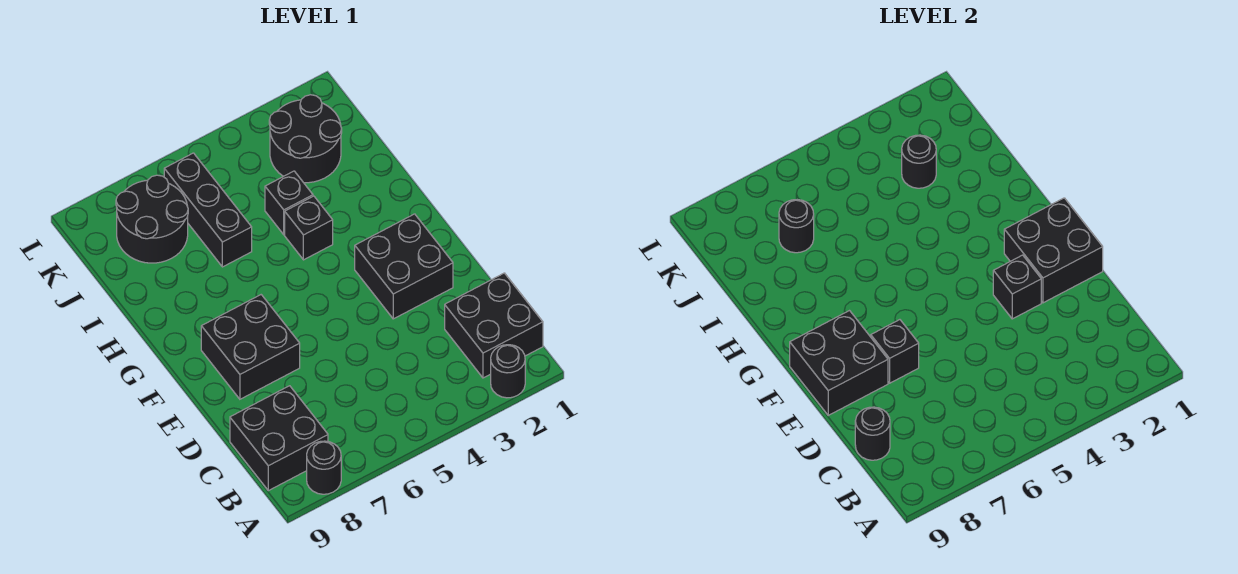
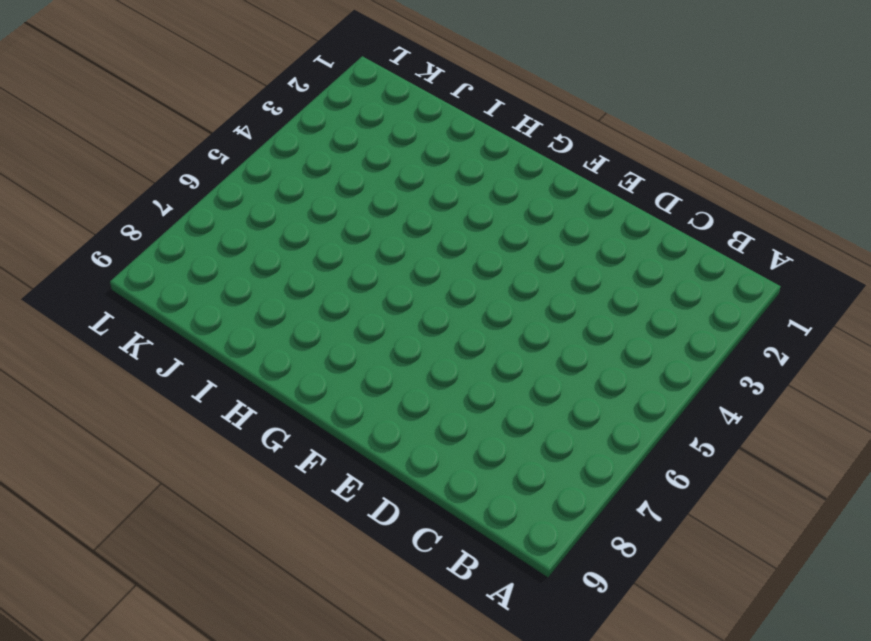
none -> black 1x1 round brick [491,345,525,398]
none -> black 1x1 round brick [307,441,341,494]
none -> black 2x2 brick [445,273,543,378]

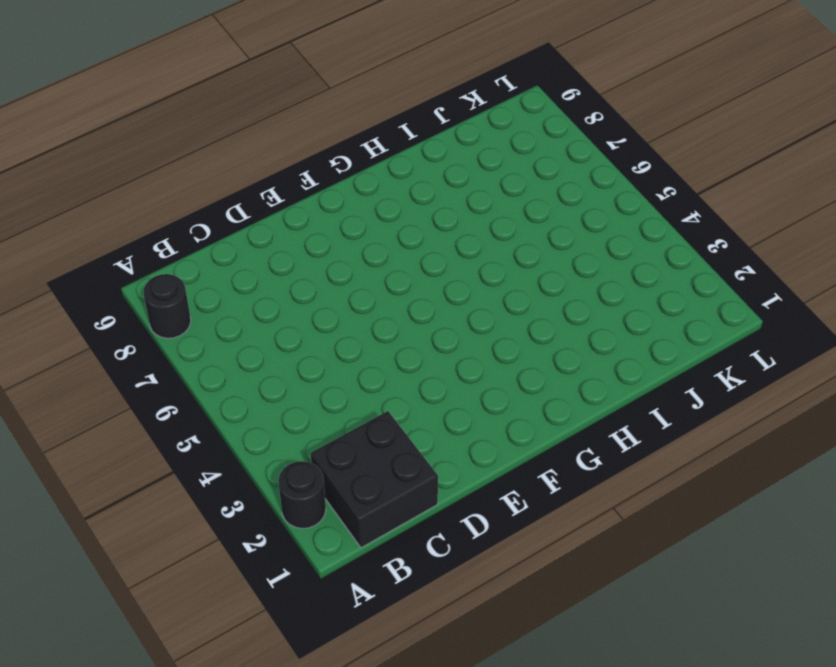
none -> black 2x2 brick [230,386,328,491]
none -> black 2x2 brick [355,214,453,319]
none -> black 2x2 brick [201,295,300,399]

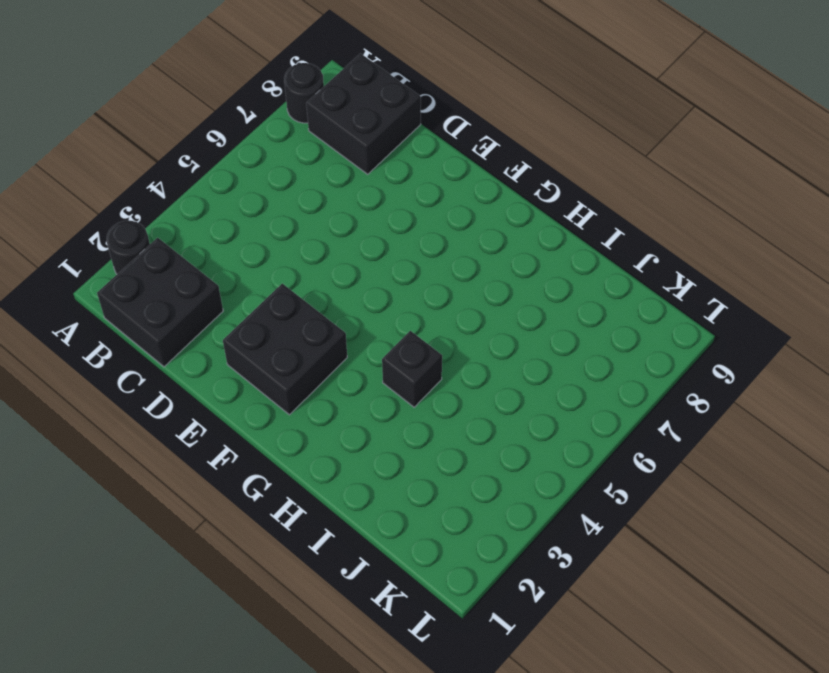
none -> black 2x2 brick [201,295,300,399]
none -> black 1x1 brick [265,171,313,235]
none -> black 1x3 brick [164,153,252,267]

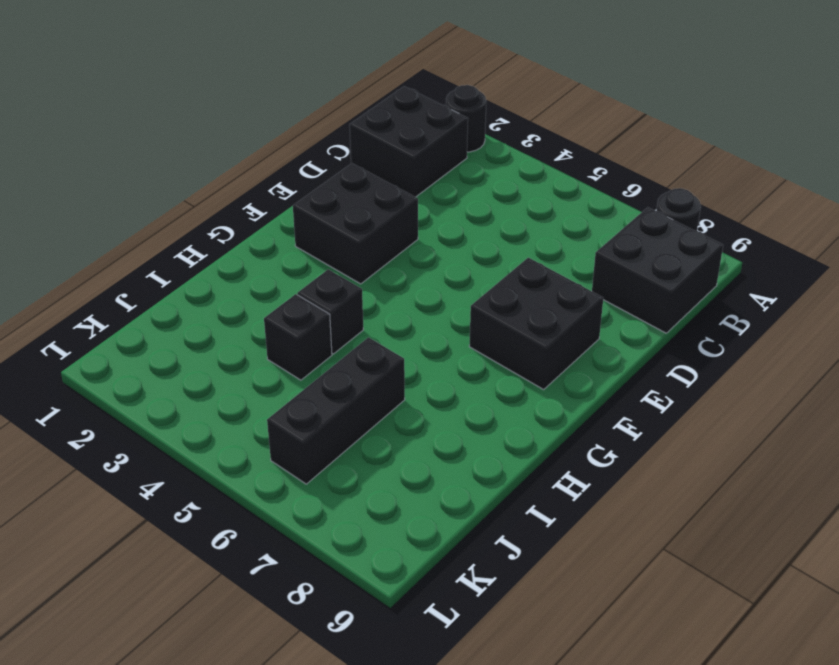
none -> black 2x2 round brick [269,95,342,183]
none -> black 2x2 round brick [116,175,188,263]
none -> black 1x1 round brick [855,407,890,460]

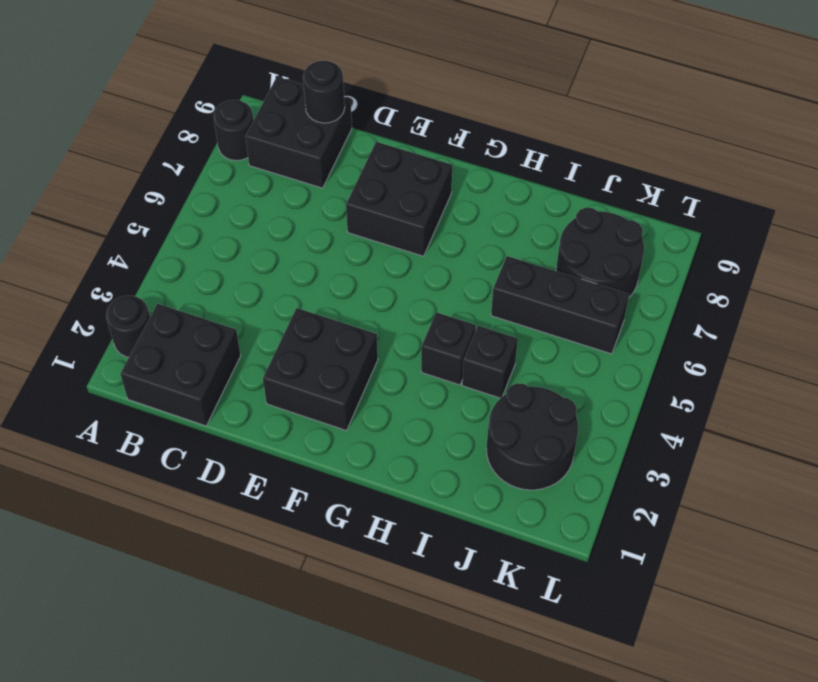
none -> black 2x2 brick [1004,198,1103,303]
none -> black 1x1 brick [993,255,1041,319]
none -> black 1x1 brick [871,320,919,383]

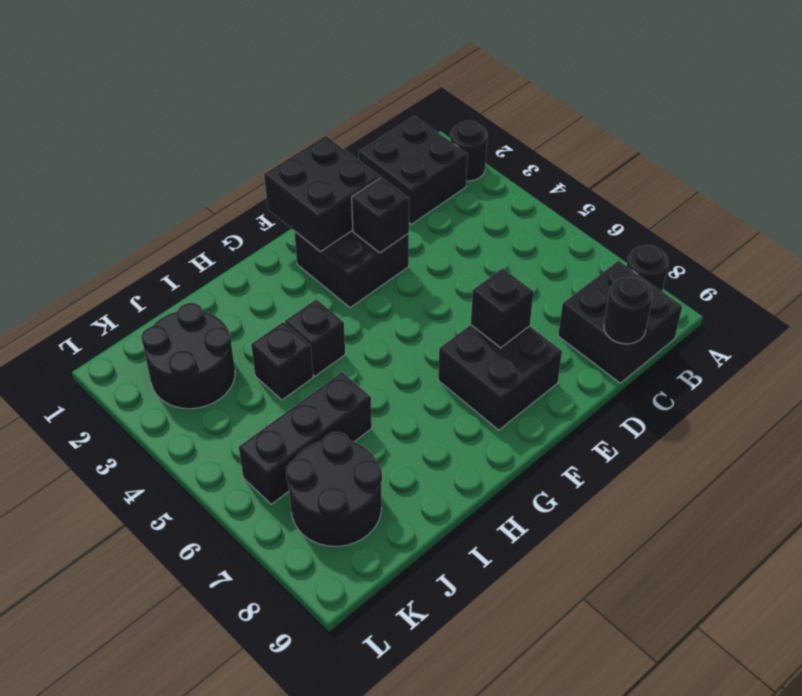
none -> black 2x2 brick [790,311,888,415]
none -> black 1x1 round brick [902,135,936,188]
none -> black 1x1 round brick [779,200,814,253]

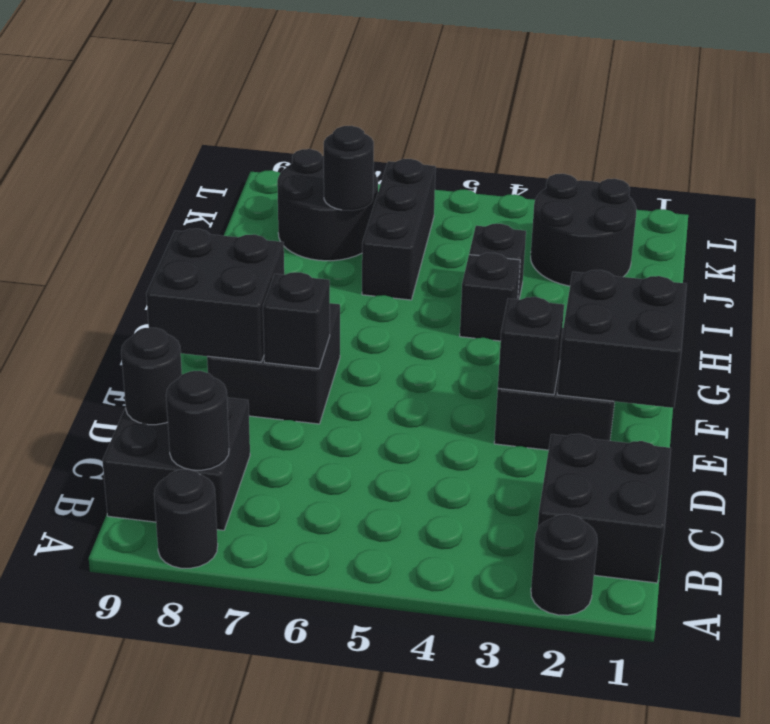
black 1x1 round brick [166,371,229,470] -> black 1x1 round brick moved to [902,135,936,188]

